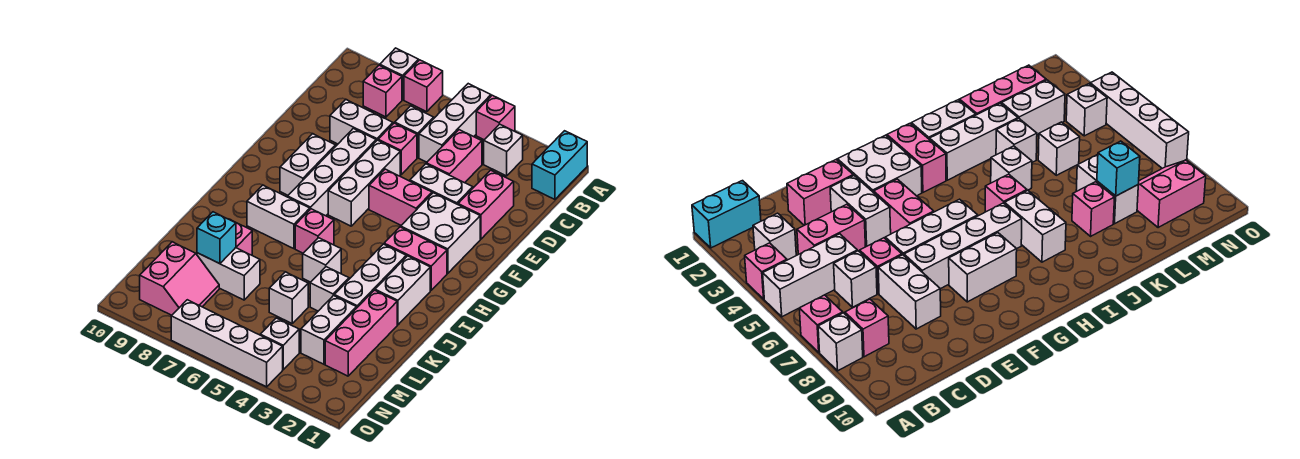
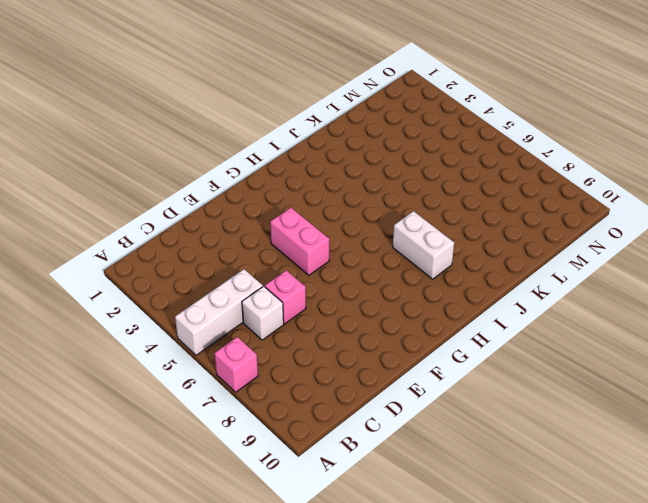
none -> cyan 1x2 brick [532,131,587,199]
none -> pink 1x1 brick [476,95,515,140]
none -> white 1x1 brick [380,48,419,100]
none -> white 1x1 brick [484,124,523,176]

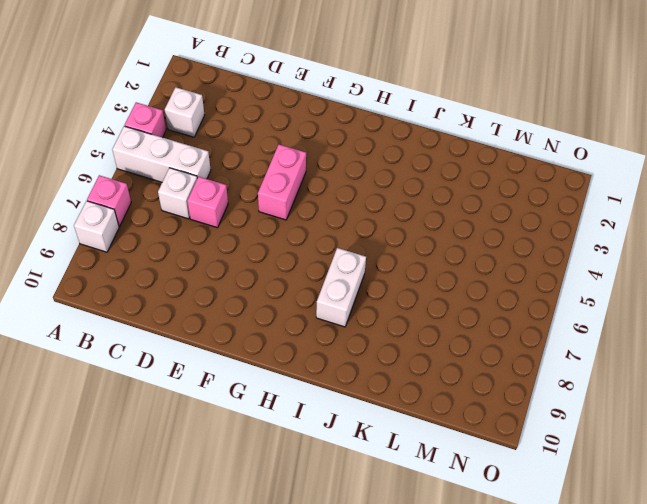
none -> cyan 1x2 brick [532,131,587,199]
none -> pink 1x1 brick [363,65,402,117]
none -> pink 1x2 brick [426,130,482,183]
none -> pink 1x2 brick [458,170,514,239]

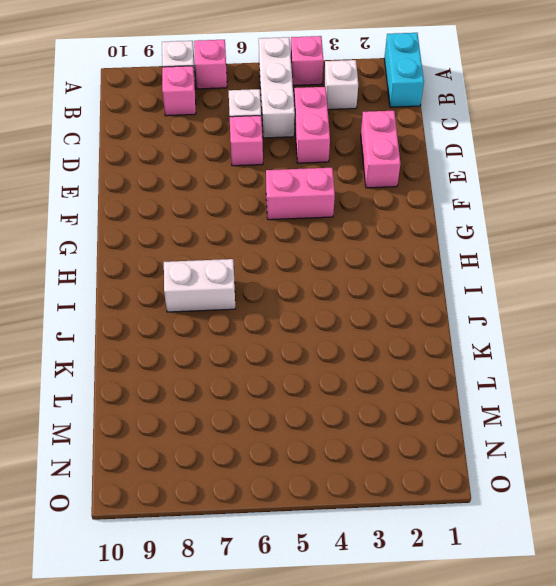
none -> white 1x2 brick [330,100,393,144]
none -> white 1x2 brick [410,164,473,205]
none -> white 1x3 brick [328,140,400,226]
none -> white 1x4 brick [288,128,376,216]

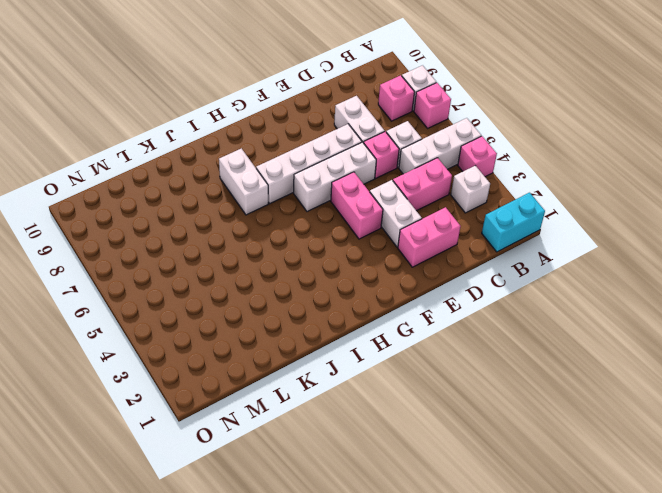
none -> white 2x2 brick [401,193,480,273]
none -> white 1x2 brick [280,134,336,195]
none -> pink 1x2 brick [384,227,447,290]
none -> white 1x2 brick [375,256,430,325]

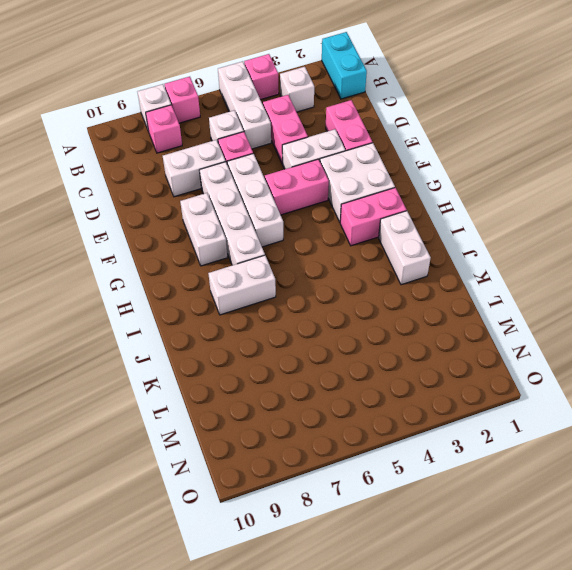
none -> white 1x3 brick [334,244,406,307]
none -> pink 1x1 brick [295,209,334,253]
none -> white 1x1 brick [303,238,341,282]
none -> pink 1x3 brick [325,290,397,376]

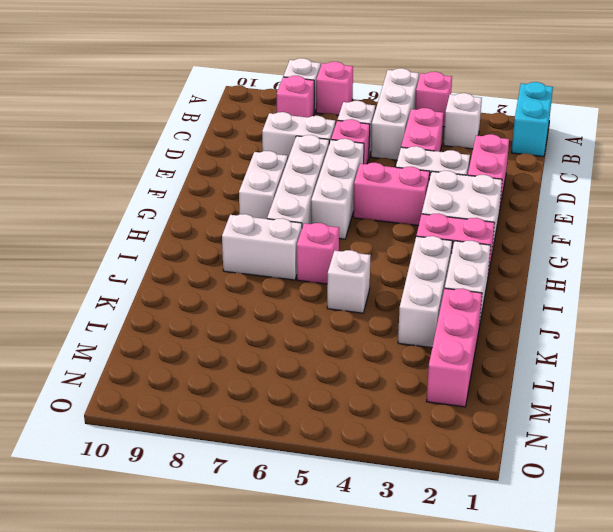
none -> white 1x1 brick [310,267,349,311]
none -> pink 1x1 brick [229,219,252,255]
none -> white 1x2 brick [301,295,357,364]
none -> white 1x1 brick [269,272,308,323]

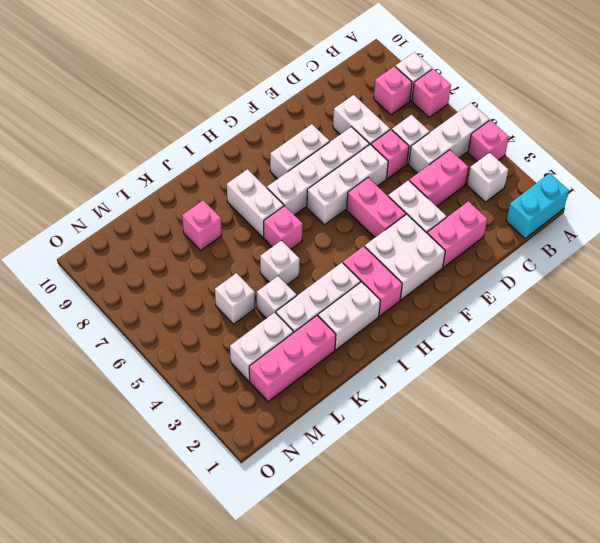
none -> white 1x2 brick [197,248,260,300]
none -> pink 2x2 slope [140,242,219,315]
none -> white 1x1 brick [260,318,299,370]
none -> white 1x4 brick [171,300,283,387]

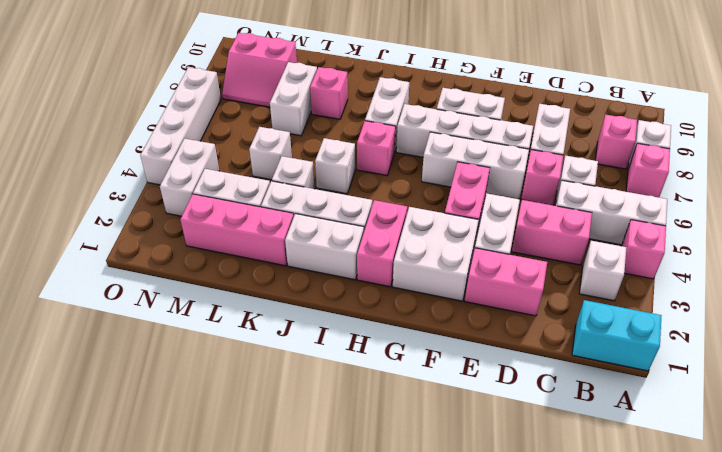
white 1x2 brick [160,139,219,216] -> white 1x1 brick [260,318,299,370]
none -> cyan 1x1 brick [197,212,236,264]

